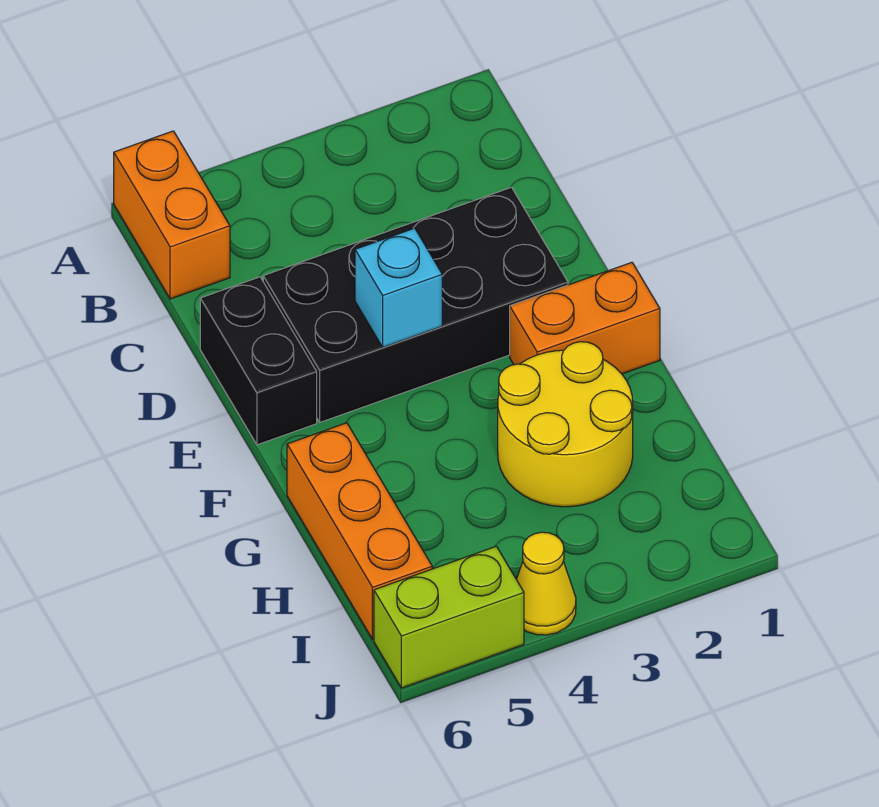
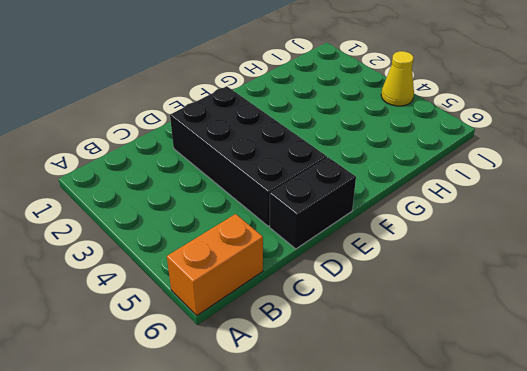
none -> orange 1x2 brick [510,262,660,374]
none -> yellow 2x2 round brick [498,342,633,507]

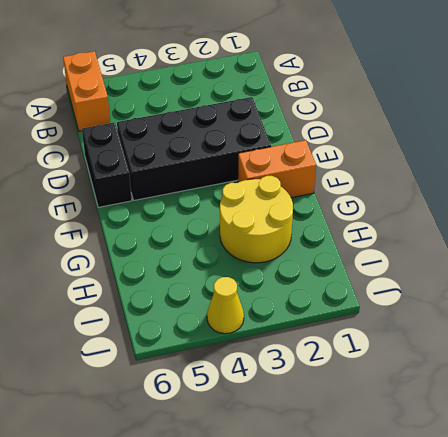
none -> orange 1x3 brick [287,423,432,639]
none -> lime 1x2 brick [374,546,524,688]

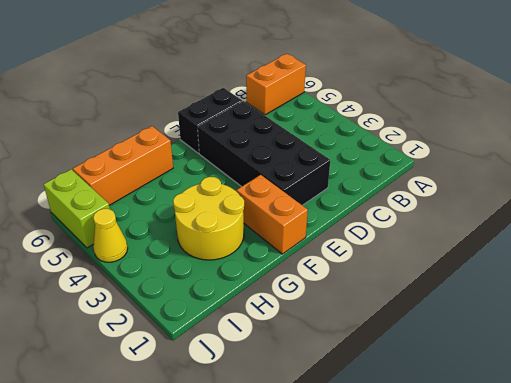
none -> cyan 1x1 brick [355,228,442,347]

